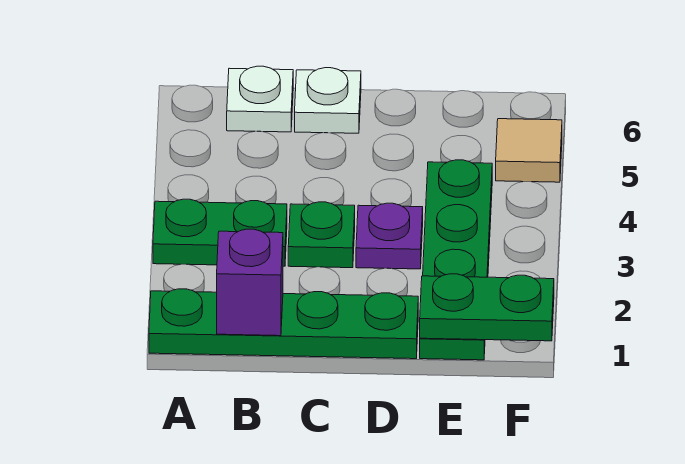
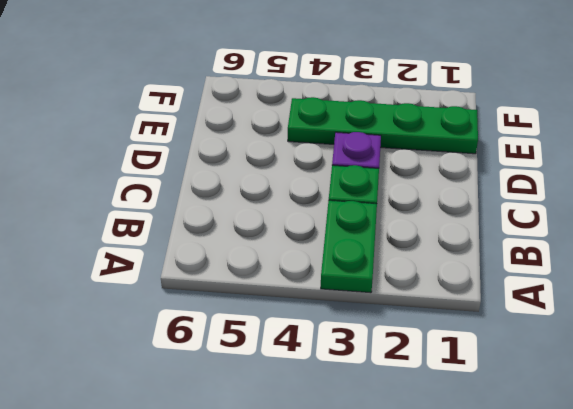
none -> green 1x4 plate [149,289,418,359]
none -> white 1x1 plate [227,66,293,132]

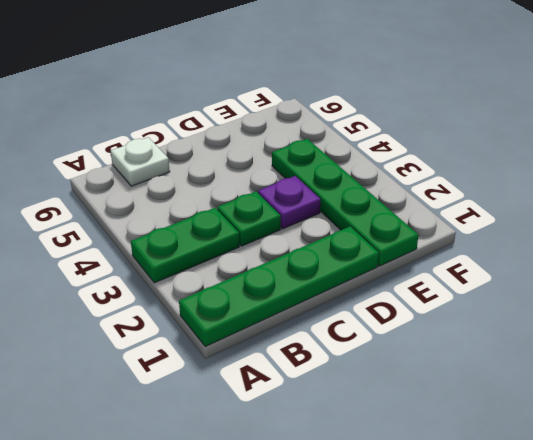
none -> white 1x1 plate [295,68,361,133]
none -> tan 1x1 tile [496,119,562,182]

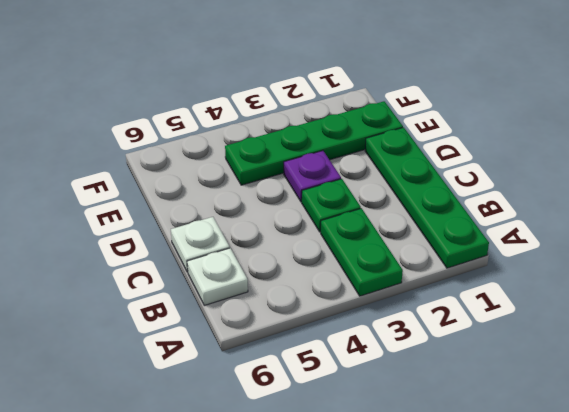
none -> tan 1x1 tile [496,119,562,182]
none -> purple 1x1 brick [217,229,283,336]

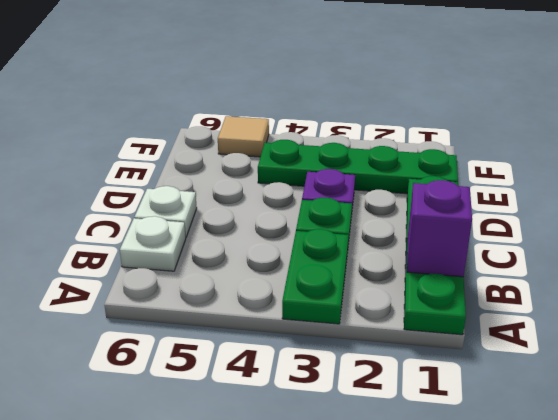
none -> green 1x2 plate [420,274,554,341]

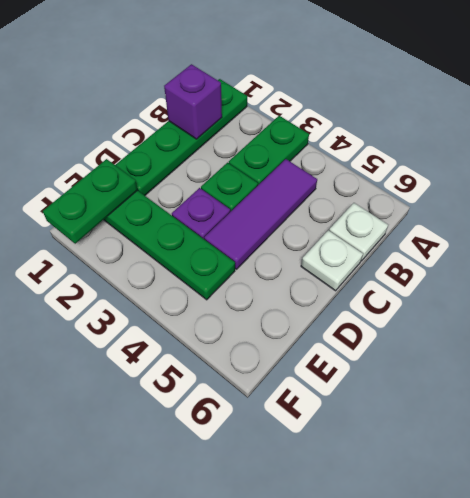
purple 1x3 tile [204,159,317,269] -> none
none -> tan 1x1 tile [496,119,562,182]

